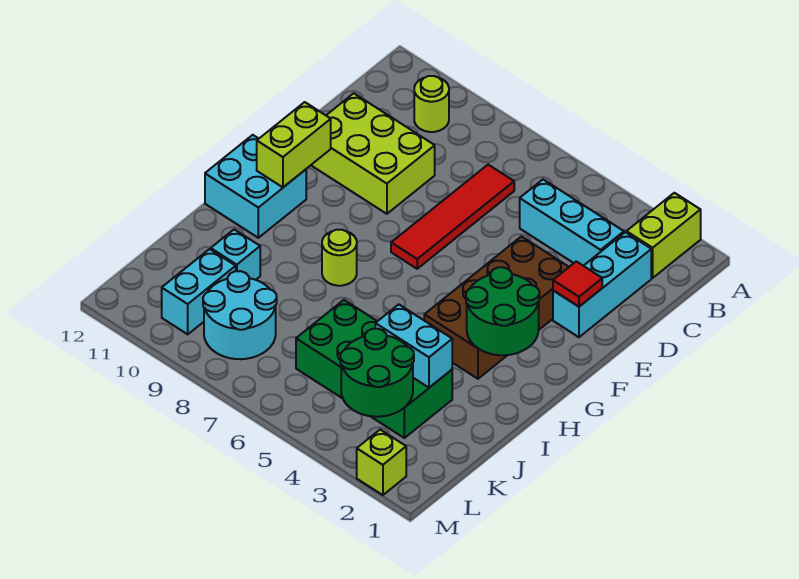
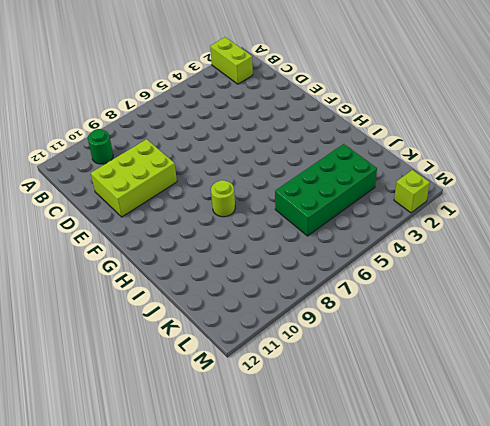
green 1x1 round brick [88,129,113,164] -> lime 1x1 round brick [414,76,449,132]
none -> cyan 1x3 brick [553,232,651,337]
none -> cyan 1x3 brick [520,180,624,266]
none -> red 1x4 tile [391,165,514,269]

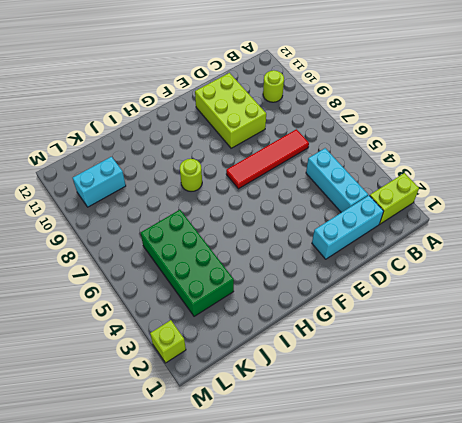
none -> brown 2x4 brick [424,236,569,379]
none -> cyan 2x2 brick [205,135,306,238]
none -> cyan 1x1 brick [211,229,260,280]

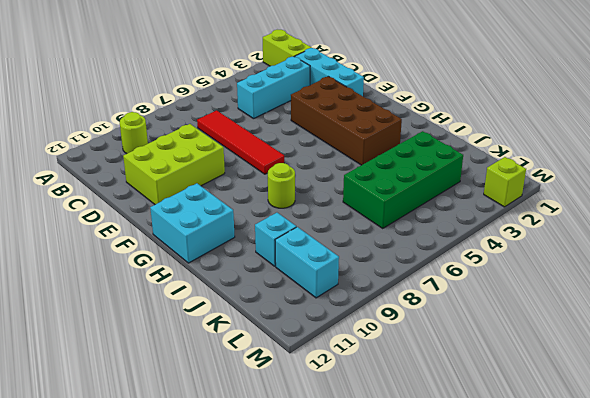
none -> cyan 2x2 round brick [203,271,277,359]
none -> red 1x1 tile [553,261,602,307]
none -> lime 1x2 brick [257,102,331,187]

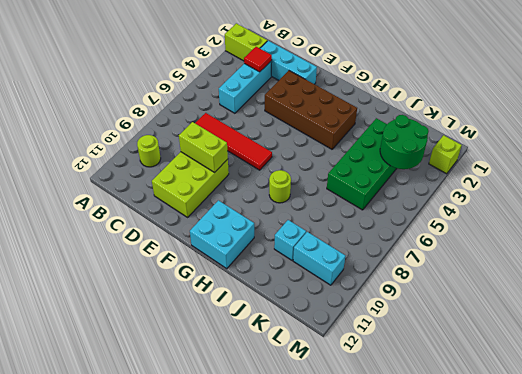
red 1x1 tile [244,47,272,72] -> red 1x1 tile moved to [553,261,602,307]
lime 1x2 brick [179,122,228,172] -> lime 1x2 brick moved to [257,102,331,187]
none -> cyan 2x2 round brick [203,271,277,359]
none -> green 2x2 round brick [466,267,539,355]
none -> cyan 1x2 brick [375,304,452,388]

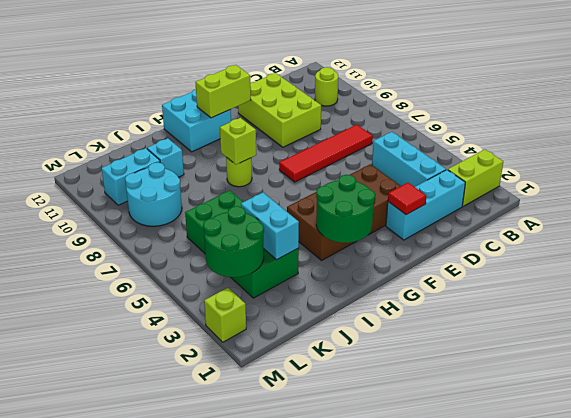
lime 1x1 brick [220,118,256,165] -> none

